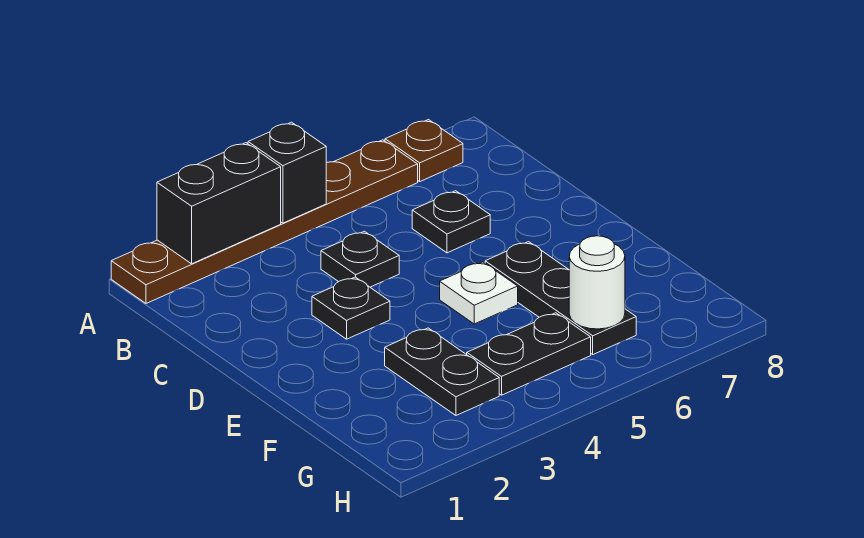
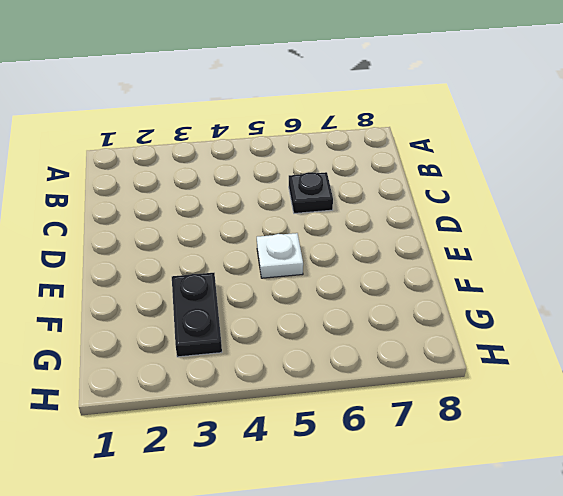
none -> brown 1x6 plate [111,140,418,303]
none -> brown 1x1 plate [385,120,463,181]
none -> black 1x1 plate [321,231,399,287]

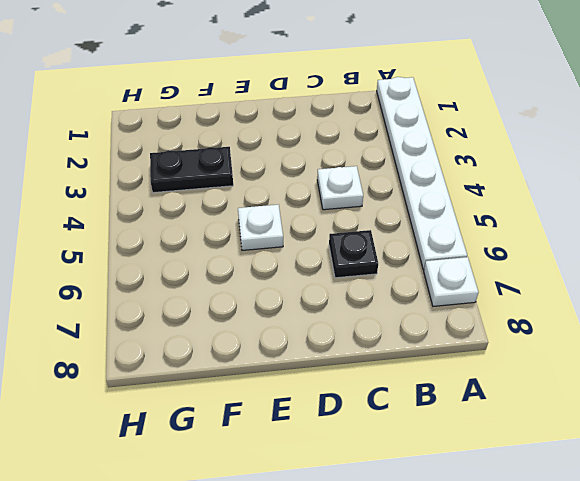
white 1x6 plate [377,77,467,270] -> brown 1x6 plate [111,140,418,303]
white 1x1 plate [424,257,478,306] -> brown 1x1 plate [385,120,463,181]
white 1x1 plate [317,166,363,210] -> black 1x1 plate [321,231,399,287]
none -> black 1x1 plate [312,277,390,339]
none -> black 1x3 plate [485,242,636,354]
none -> black 1x2 plate [467,313,591,395]

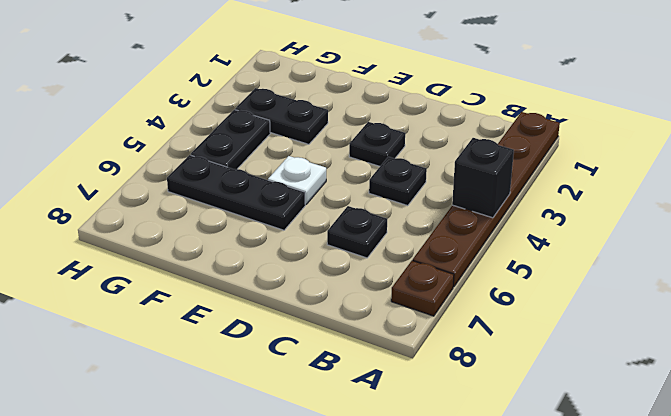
none -> black 1x2 brick [157,143,281,264]
none -> white 1x1 round brick [569,236,625,329]

